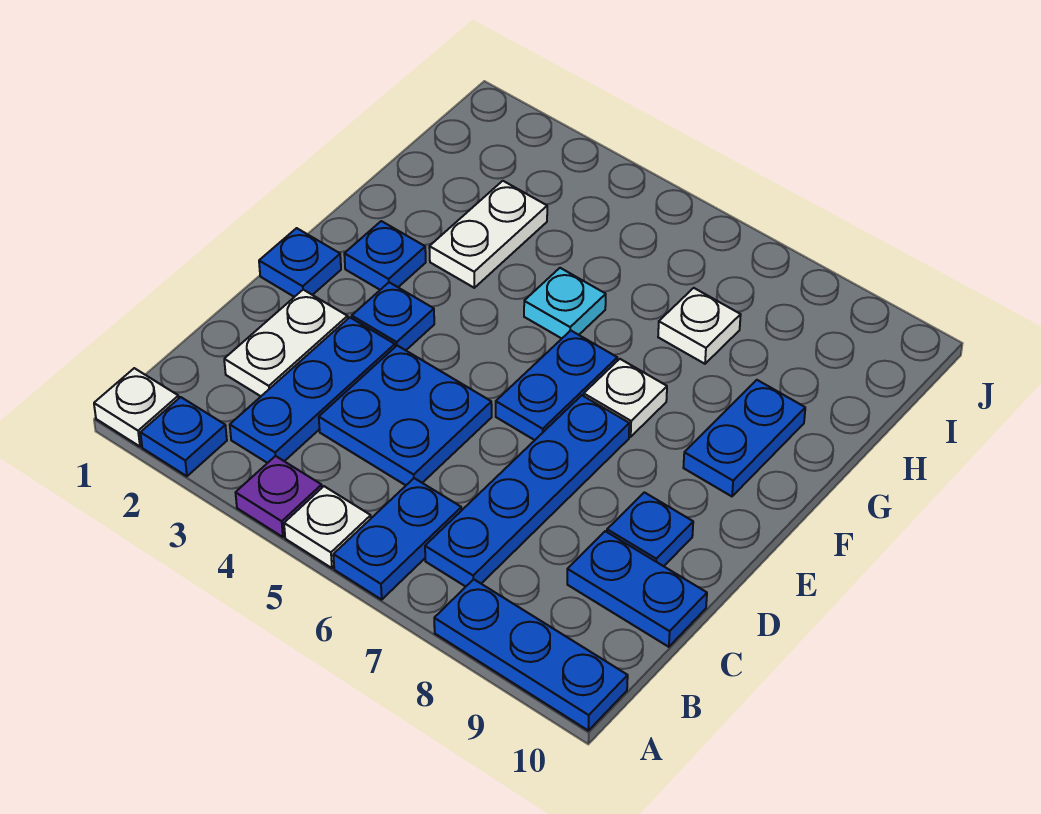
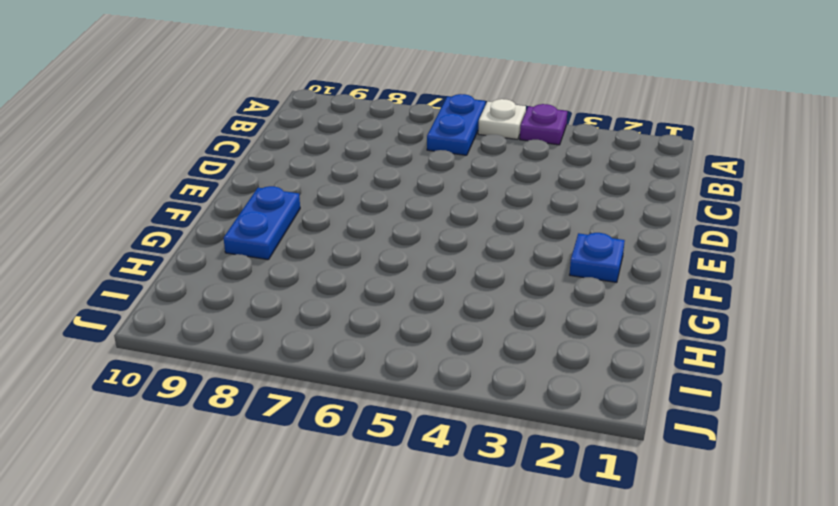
none -> white 1x1 plate [94,368,179,446]
none -> blue 1x1 plate [140,397,227,476]
none -> blue 1x3 plate [434,579,628,730]

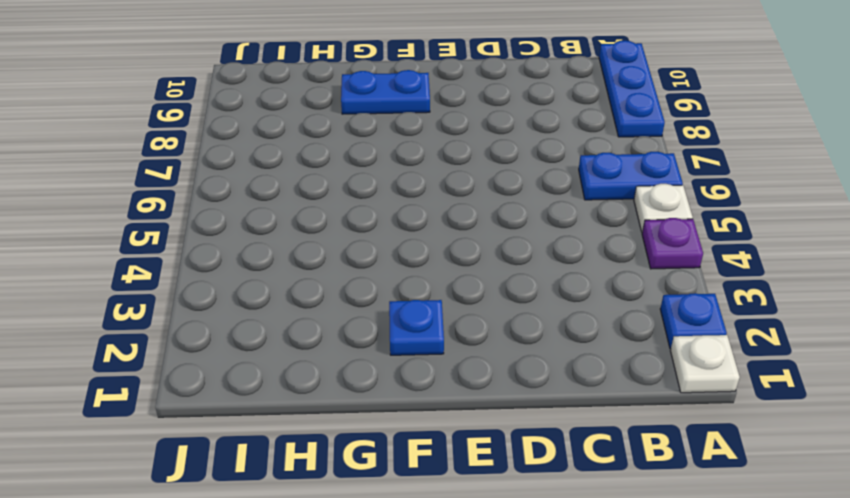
none -> blue 1x3 plate [230,317,395,463]
none -> blue 1x4 plate [425,395,629,587]
none -> white 1x2 plate [224,290,348,396]

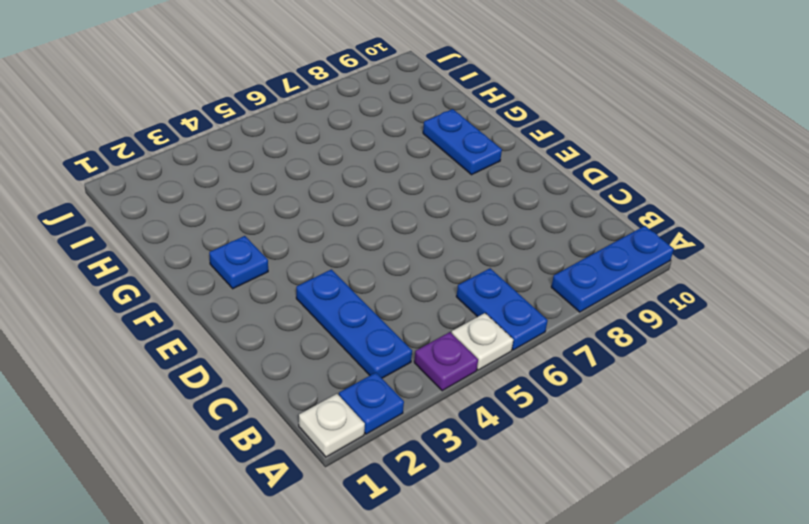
none -> blue 1x4 plate [425,395,629,587]
none -> white 1x2 plate [224,290,348,396]
none -> blue 2x2 plate [319,346,492,485]

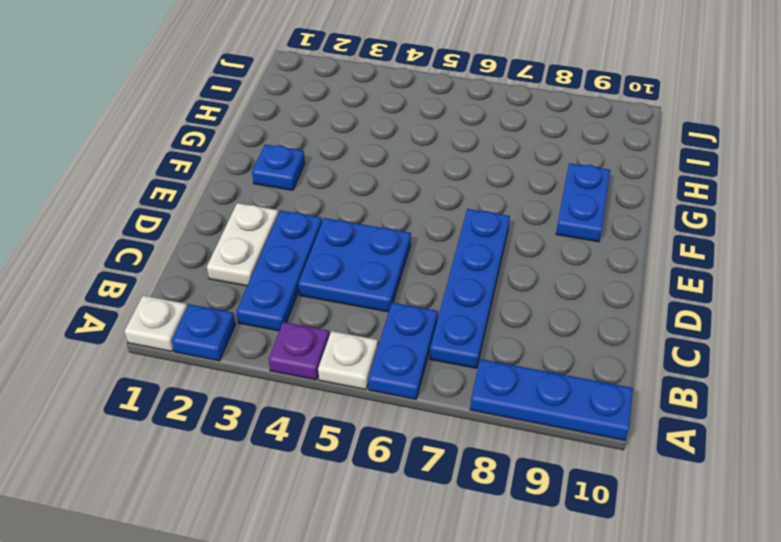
none -> blue 1x2 plate [567,531,707,647]
none -> blue 1x1 plate [607,492,693,566]
none -> blue 1x1 plate [259,228,341,297]

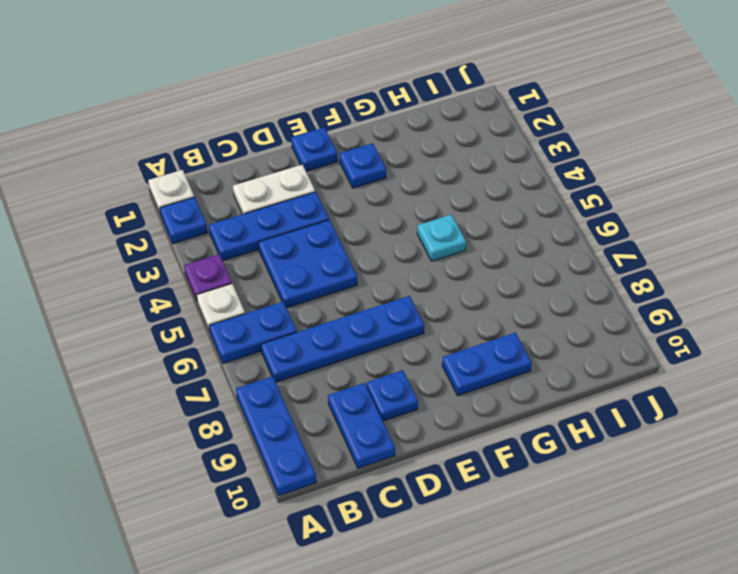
none -> blue 1x1 plate [352,282,434,350]
none -> blue 1x2 plate [496,331,617,440]
none -> white 1x1 plate [584,359,667,437]

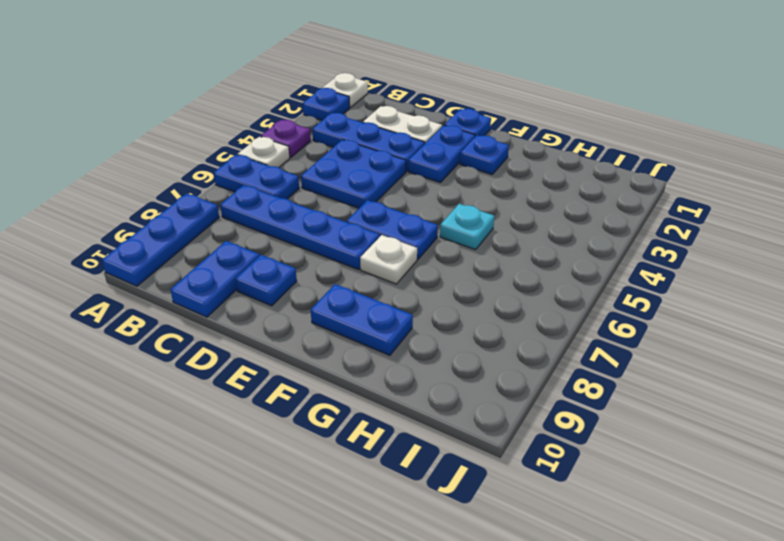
blue 1x2 plate [408,125,475,183] -> blue 1x1 plate [352,282,434,350]
none -> white 1x2 plate [429,181,547,288]
none -> white 1x1 plate [658,288,741,364]

